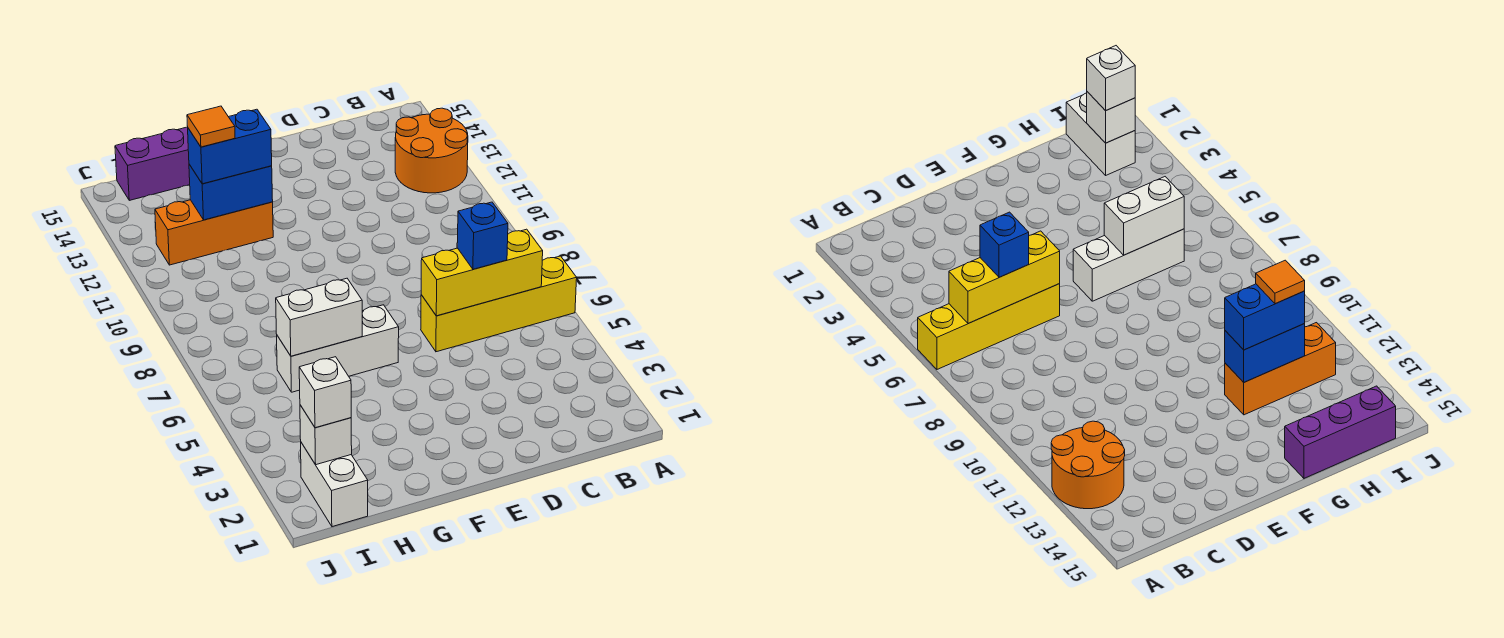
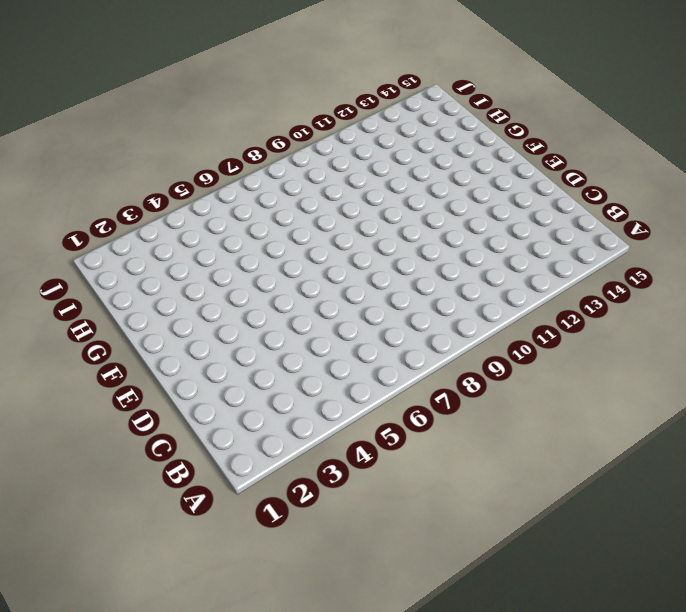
none -> yellow 1x4 brick [421,256,577,352]
none -> orange 2x2 round brick [395,108,468,193]
none -> white 1x3 brick [277,305,399,392]

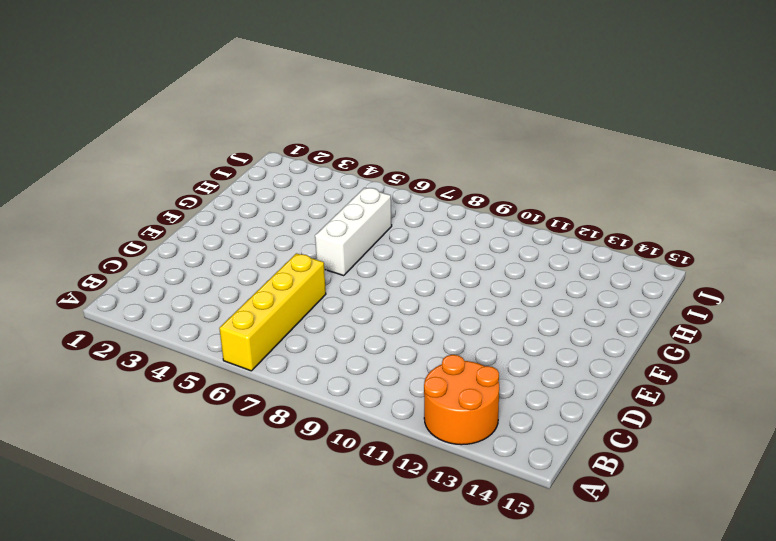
none -> orange 1x3 brick [155,200,273,265]
none -> purple 1x3 brick [115,127,190,200]
none -> white 1x2 brick [301,443,368,527]

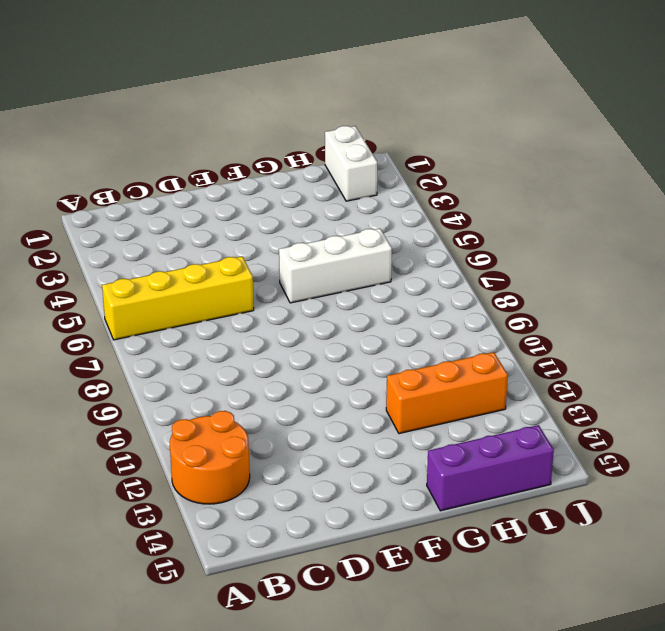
none -> yellow 1x3 brick [421,229,543,316]
none -> white 1x2 brick [276,278,362,356]
none -> blue 1x2 brick [189,164,273,220]

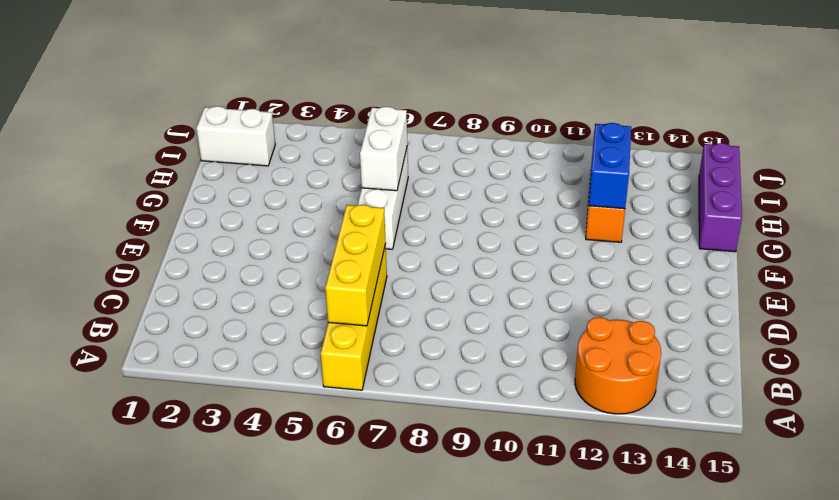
none -> white 1x1 brick [300,405,352,465]
none -> blue 1x1 brick [457,202,508,269]
none -> blue 1x2 brick [188,109,272,184]

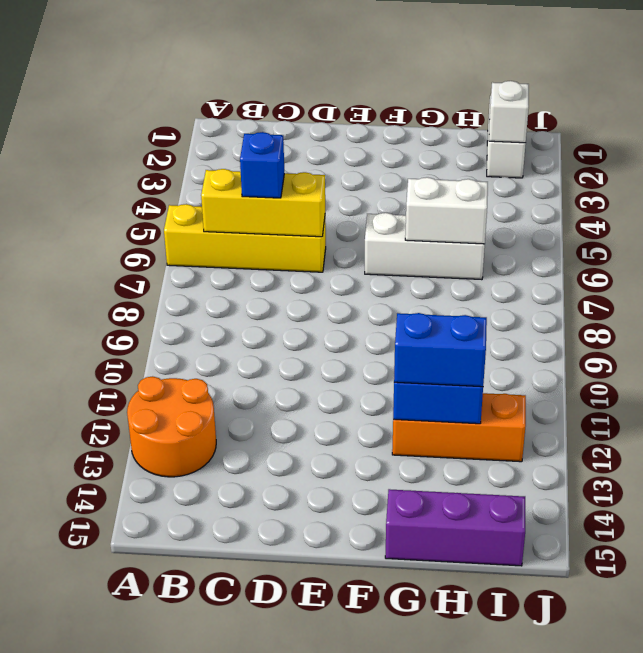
none -> white 1x1 brick [299,357,351,428]
none -> orange 1x1 tile [187,106,235,147]

